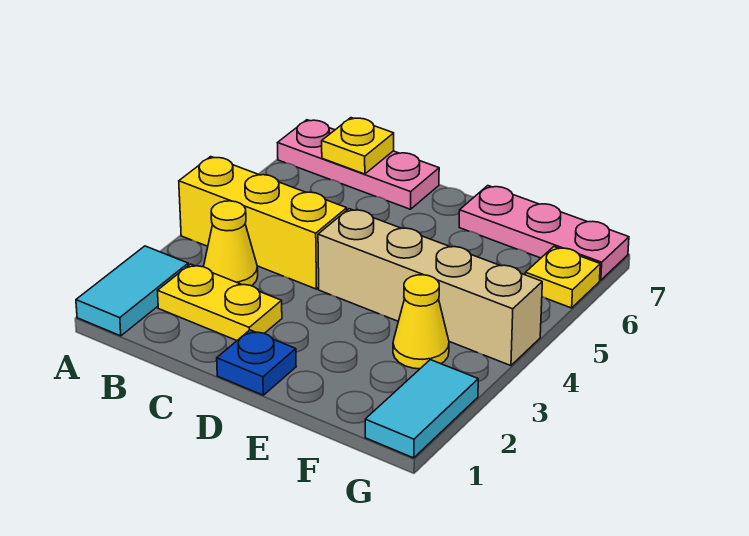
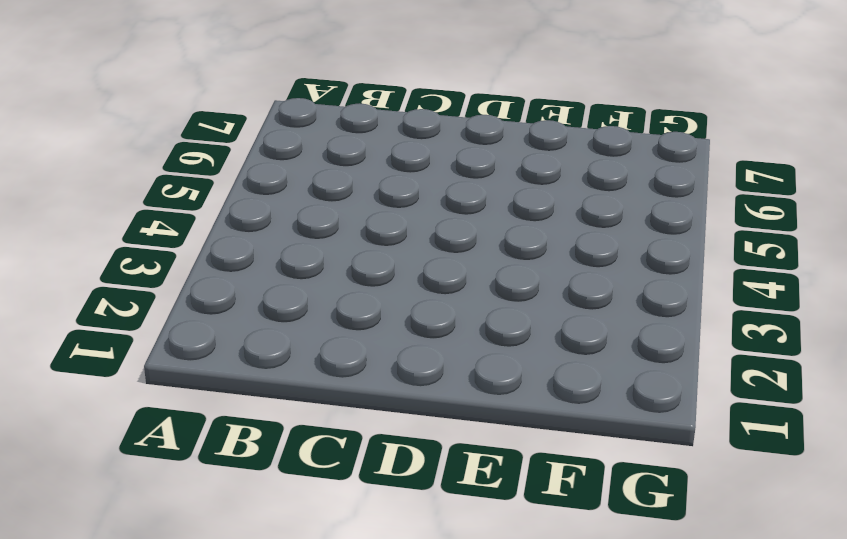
none -> cyan 1x2 tile [76,246,188,336]
none -> yellow 1x3 brick [179,157,347,289]
none -> pink 1x3 plate [278,120,439,209]

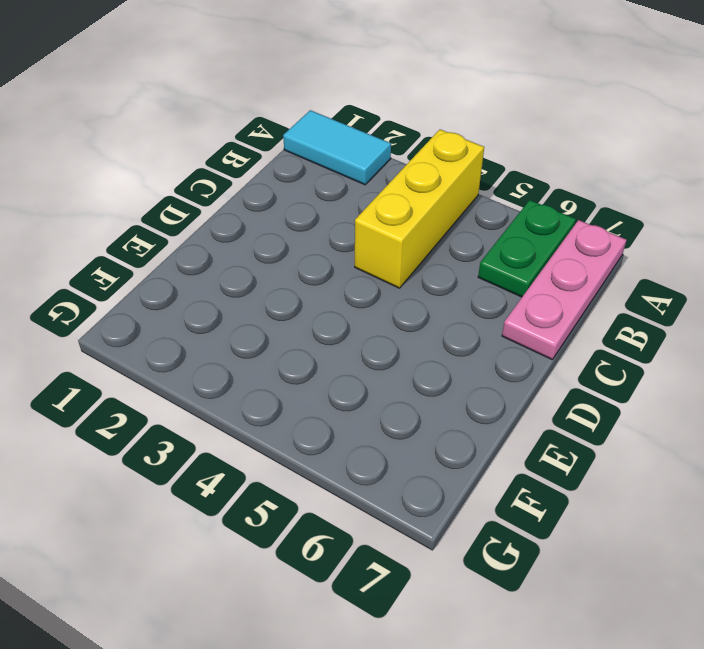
green 1x2 plate [478,200,576,297] -> none
none -> yellow 1x2 plate [158,264,282,340]
none -> yellow 1x1 cone [204,201,258,286]
none -> blue 1x1 plate [217,330,296,395]

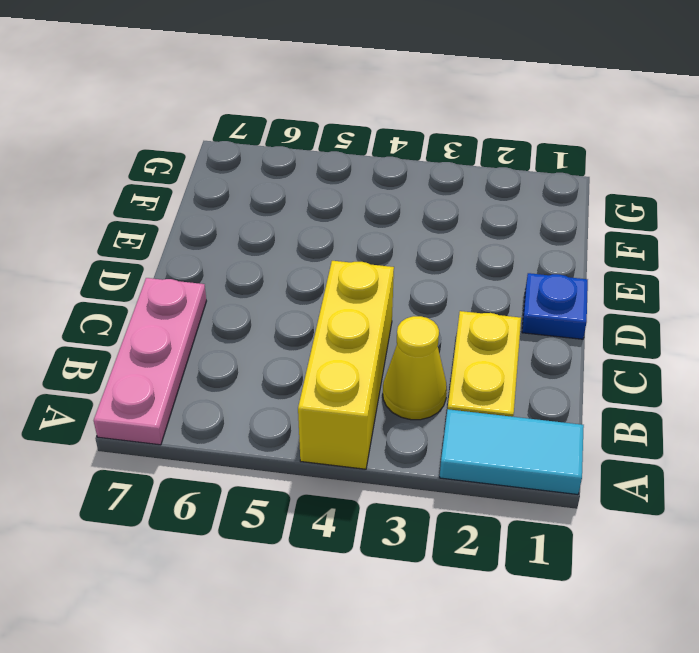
none -> tan 1x4 brick [318,209,542,366]
none -> pink 1x3 plate [459,186,629,280]
none -> yellow 1x1 cone [393,275,449,369]

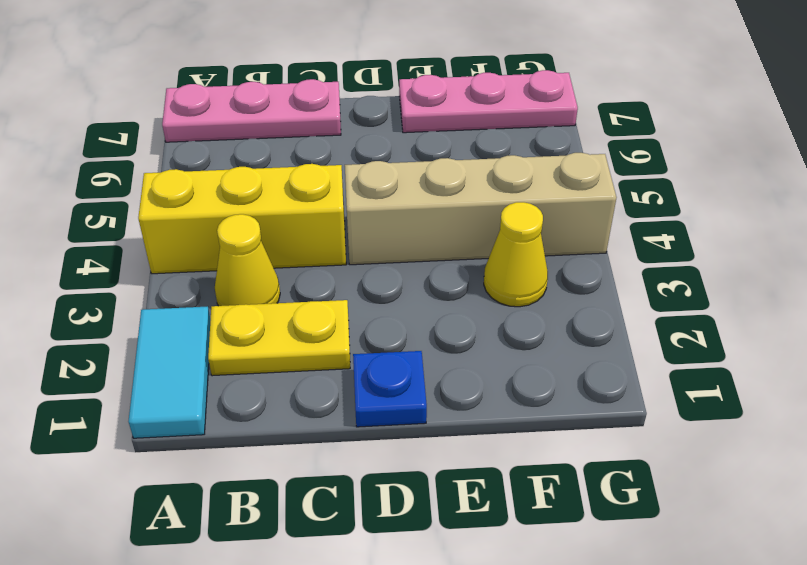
none -> cyan 1x2 tile [365,360,478,458]
none -> yellow 1x1 plate [525,247,600,308]
none -> yellow 1x1 plate [322,118,394,174]

